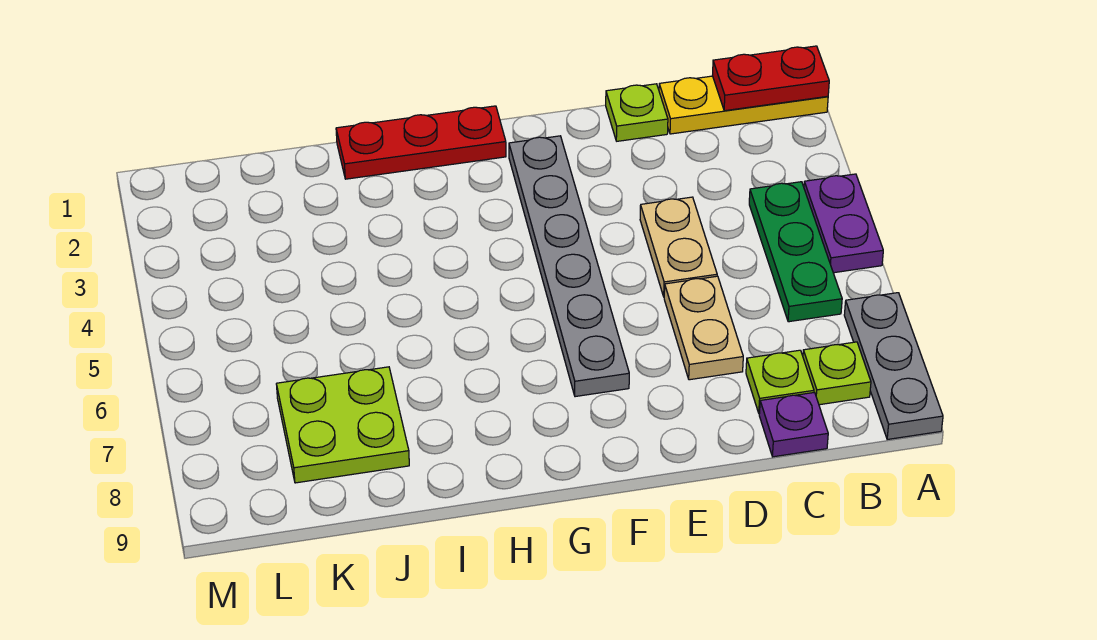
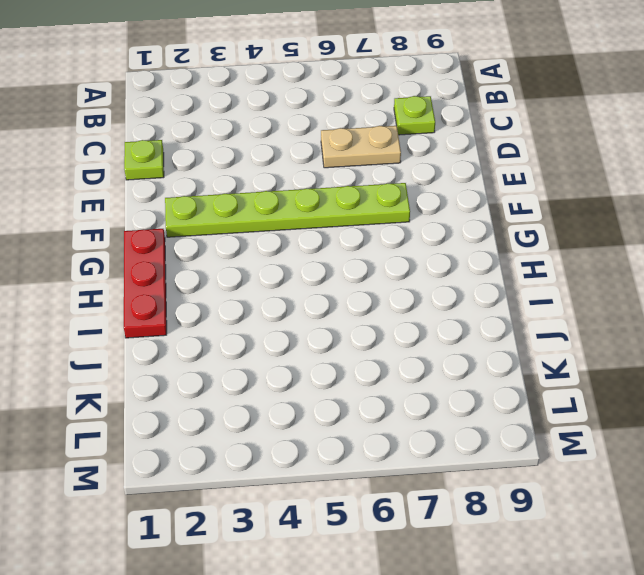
lime 1x6 plate [165,183,410,237] -> grey 1x6 plate [509,136,629,397]
none -> yellow 1x3 plate [659,76,828,134]
none -> purple 1x2 plate [804,174,883,273]
none -> grey 1x3 plate [844,293,943,440]

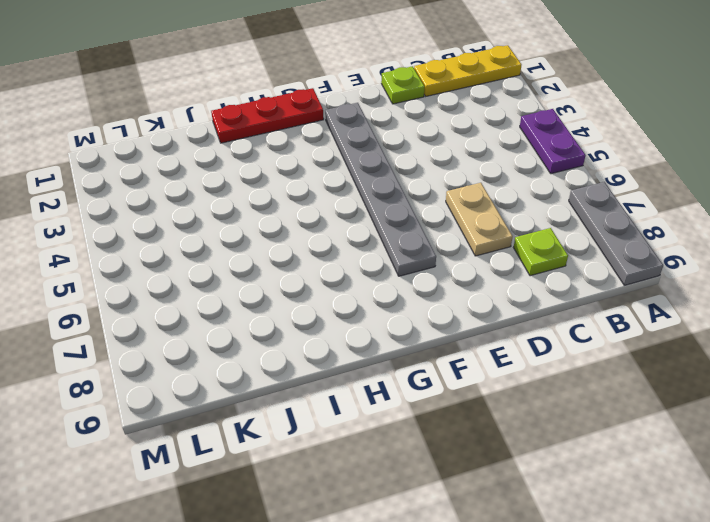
none -> green 1x3 plate [749,182,842,322]
none -> lime 1x1 plate [803,342,871,405]
none -> purple 1x1 plate [759,392,828,457]

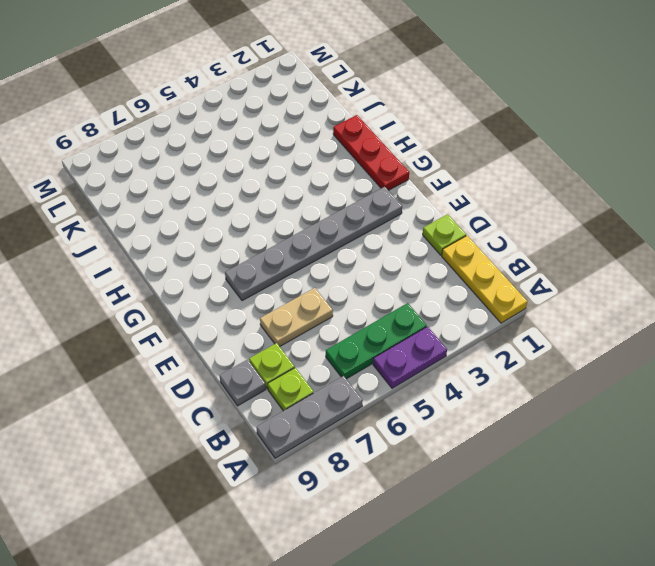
grey 1x1 plate [220,360,266,406] -> purple 1x1 plate [759,392,828,457]
none -> tan 1x2 plate [640,197,717,296]
none -> lime 2x2 plate [276,367,409,483]
none -> red 1x2 plate [712,46,829,111]

